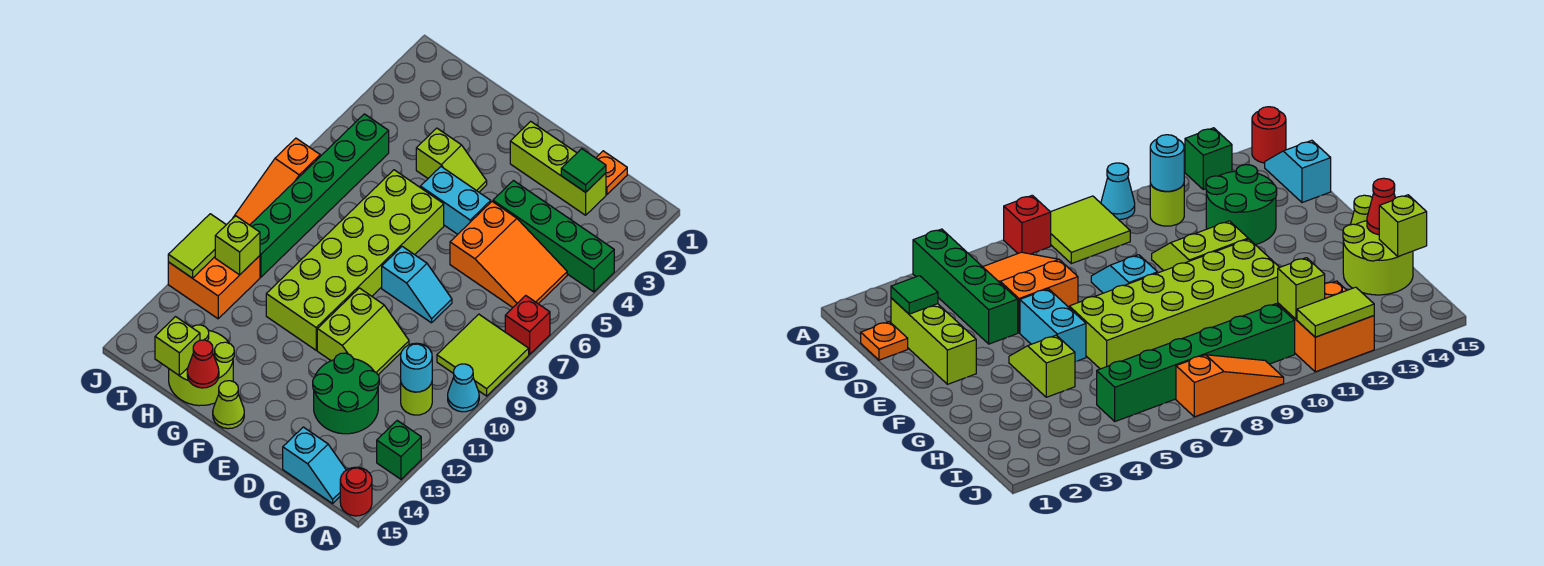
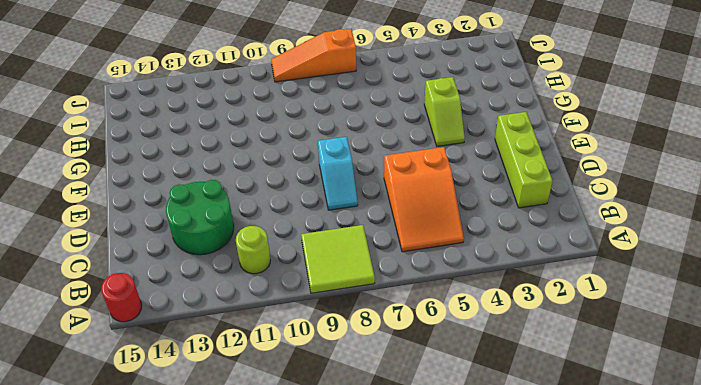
none -> green 1x4 brick [493,181,614,292]
none -> red 1x1 brick [505,295,550,354]
none -> cyan 1x1 cone [448,364,479,412]

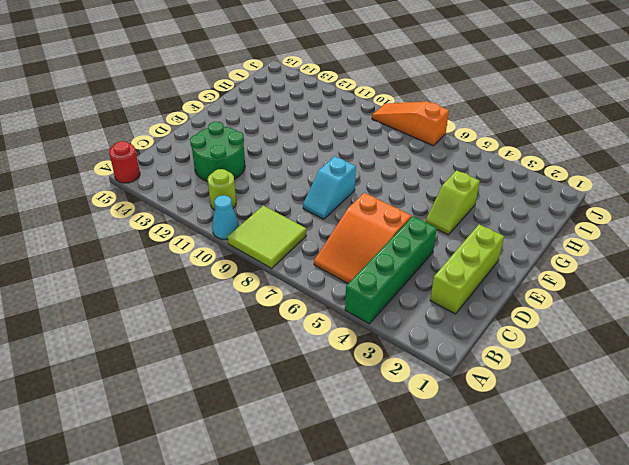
none -> red 1x1 brick [505,295,550,354]
none -> green 1x1 brick [377,421,421,479]
none -> cyan 1x2 slope [283,427,346,503]

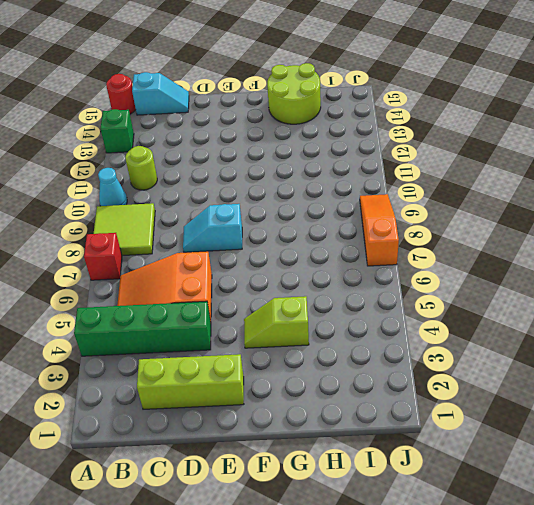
cyan 1x2 slope [132,72,189,115] -> cyan 1x2 slope turned to [283,427,346,503]
none -> orange 1x1 plate [596,151,627,194]
none -> green 2x2 round brick [313,353,379,434]
none -> lime 2x2 slope [317,288,409,375]

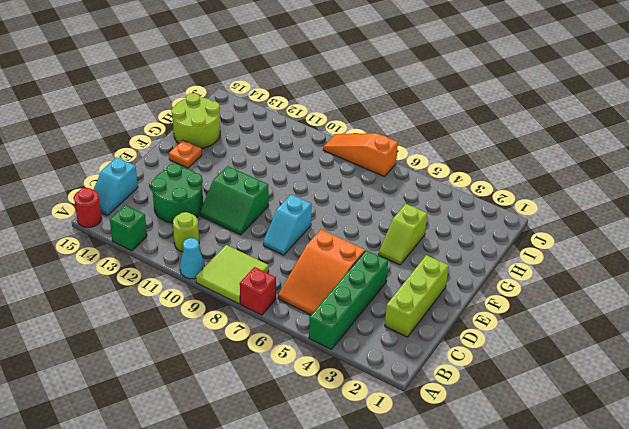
green 2x2 slope [200,166,269,235] -> lime 2x2 slope [317,288,409,375]
orange 1x1 plate [169,140,202,168] -> orange 1x1 plate moved to [596,151,627,194]
none -> cyan 1x2 brick [420,167,491,234]
none -> lime 2x6 brick [266,170,444,350]
none -> lime 1x1 cone [213,381,244,429]

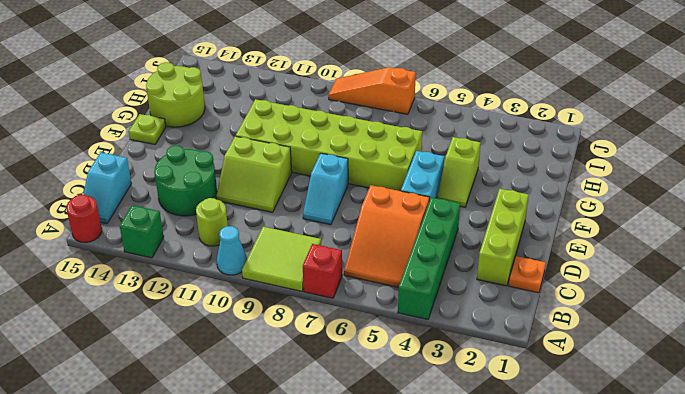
lime 1x1 plate [129,114,166,144] -> lime 1x1 cone [213,381,244,429]
none -> green 1x6 brick [250,114,389,277]
none -> orange 2x2 brick [168,256,260,319]
none -> cyan 1x1 round brick [401,343,432,392]

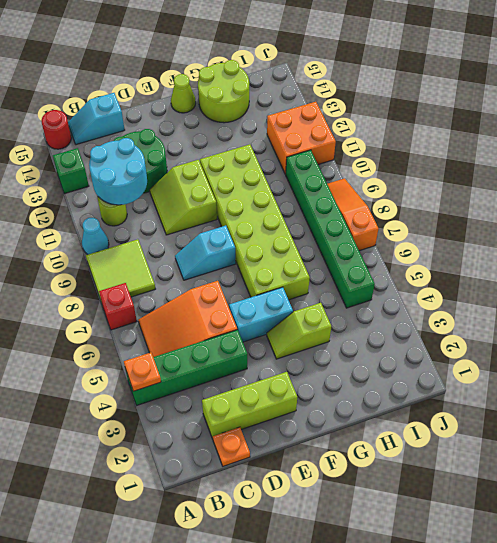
orange 1x1 plate [124,353,161,391] -> none
cyan 2x2 round brick [89,138,147,205] -> cyan 1x1 round brick [401,343,432,392]
none -> green 1x1 tile [561,149,606,192]
none -> red 1x1 cone [187,340,219,388]
none -> lime 1x1 brick [155,317,200,376]

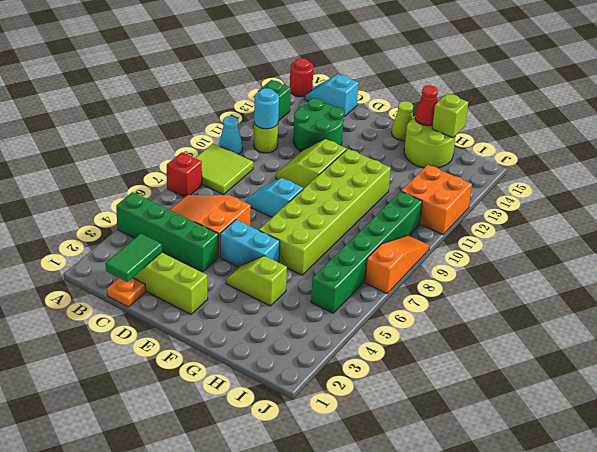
green 1x2 tile [106,233,162,282] -> green 1x1 tile [561,149,606,192]
none -> lime 1x1 brick [215,216,260,275]
none -> lime 1x2 tile [168,214,226,278]

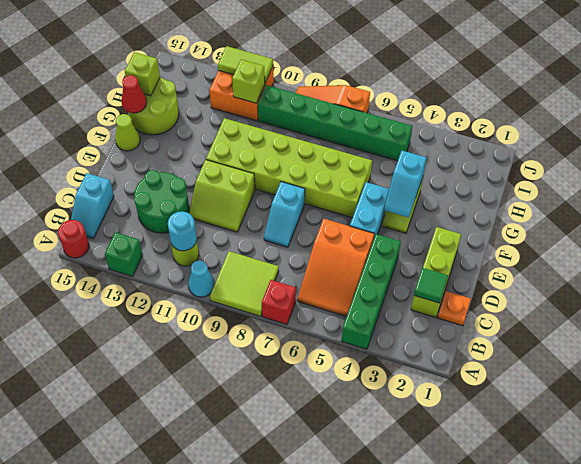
cyan 1x2 slope [384,151,426,217] -> none

